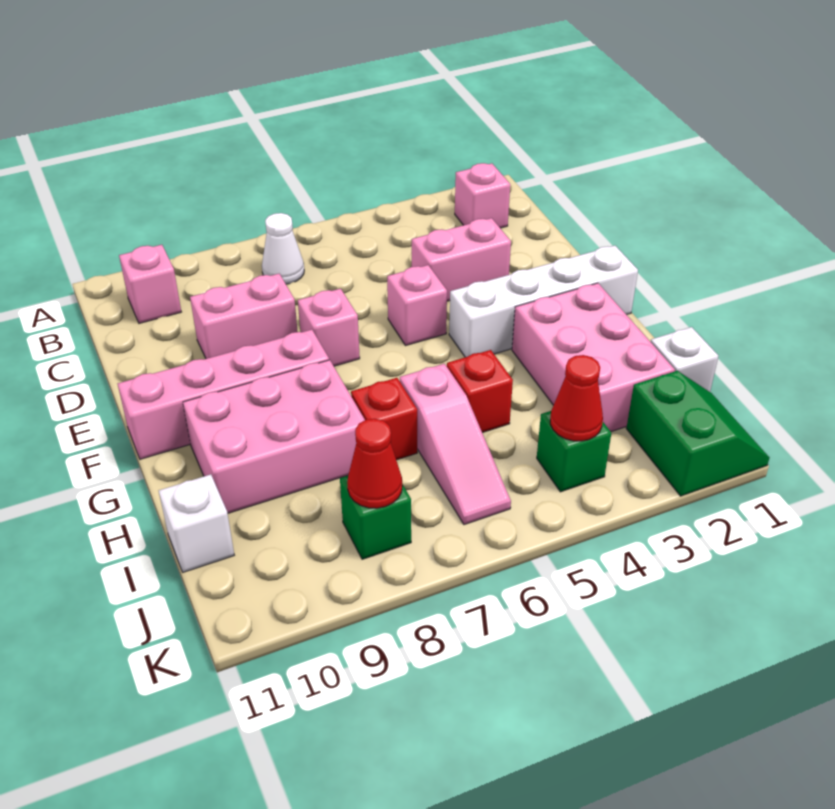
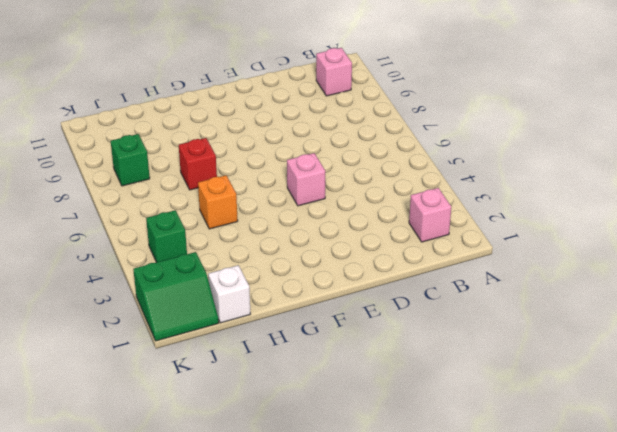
orange 1x1 brick [198,175,238,229] -> red 1x1 brick [447,350,513,433]
none -> white 1x1 cone [262,213,304,284]
none -> pink 1x2 brick [412,218,511,301]
none -> pink 1x2 brick [190,274,298,359]

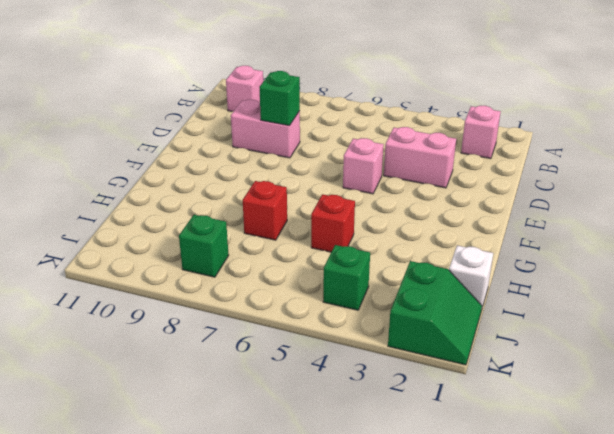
green 1x1 brick [260,71,300,126] -> none
none -> white 1x1 cone [262,213,304,284]
none -> pink 1x1 brick [298,289,360,366]
none -> white 1x4 brick [449,246,638,357]

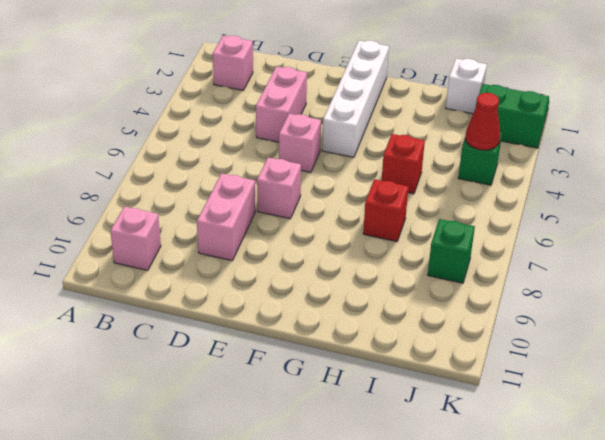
none -> white 1x1 cone [262,213,304,284]
none -> pink 1x4 brick [118,330,329,459]
none -> pink 2x3 brick [512,283,675,432]

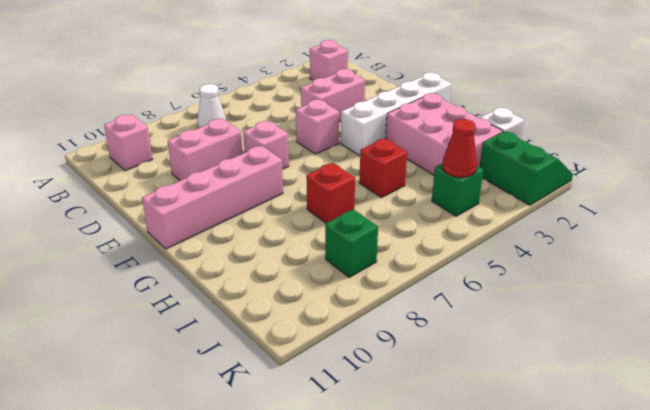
none -> pink 2x3 brick [183,360,365,513]
none -> pink 1x3 slope [400,364,511,525]
none -> white 1x1 brick [159,474,234,572]

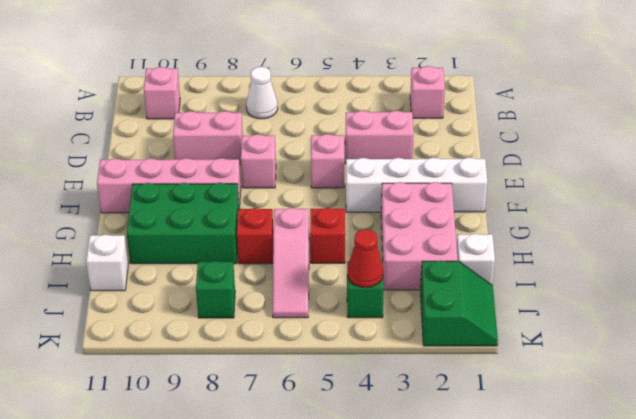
green 2x3 brick [127,183,239,264] -> pink 2x3 brick [183,360,365,513]
none -> red 1x1 cone [347,419,402,508]

